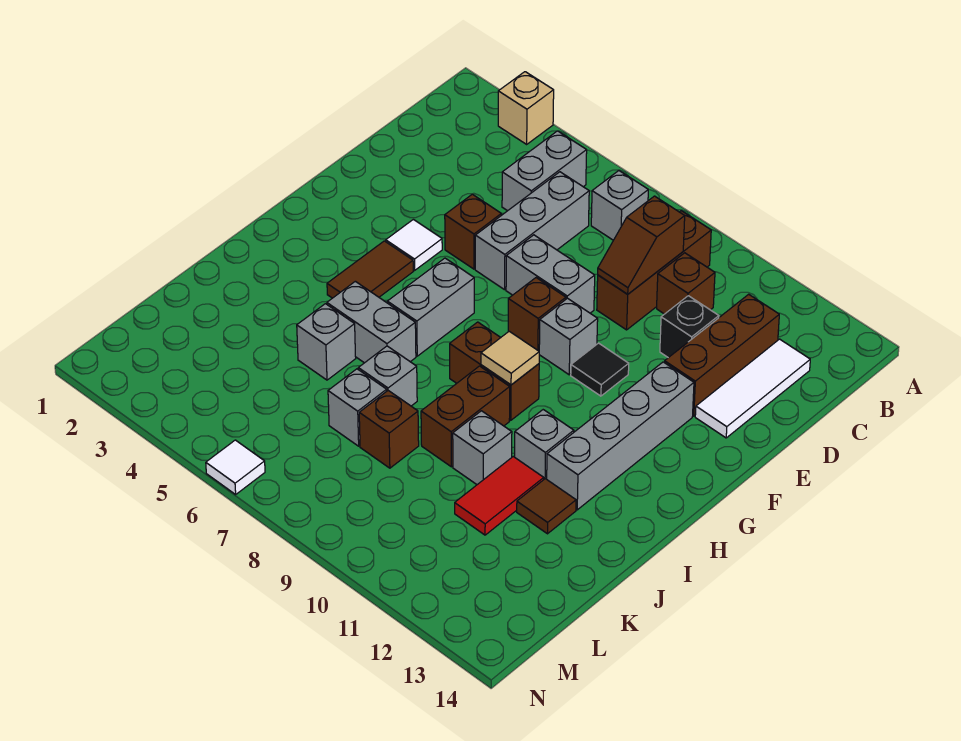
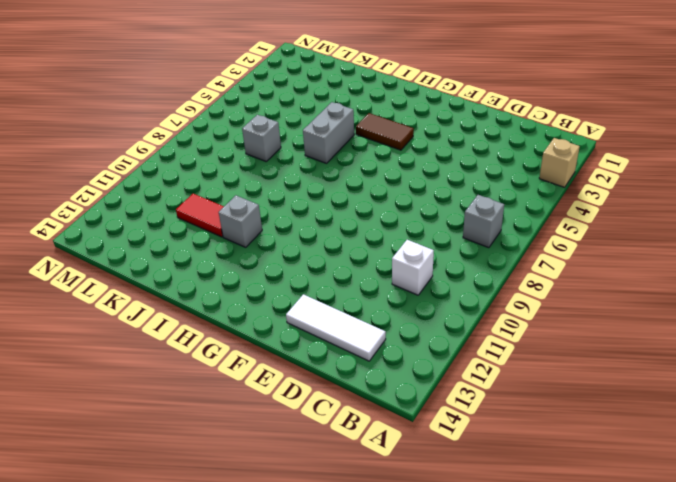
white 1x1 brick [392,240,434,295] -> brown 1x1 brick [657,253,715,314]
none -> grey 1x2 brick [502,131,587,211]
none -> brown 1x3 brick [597,211,711,330]
none -> grey 1x3 brick [475,172,589,290]
none -> brown 1x3 brick [664,294,779,416]

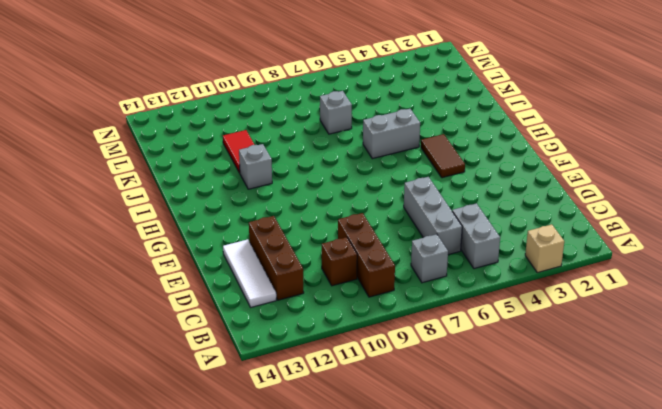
none -> black 1x1 brick [660,296,719,358]
none -> brown 1x1 brick [445,194,501,269]
none -> grey 1x2 brick [506,235,595,313]
none -> white 1x1 tile [386,219,442,270]

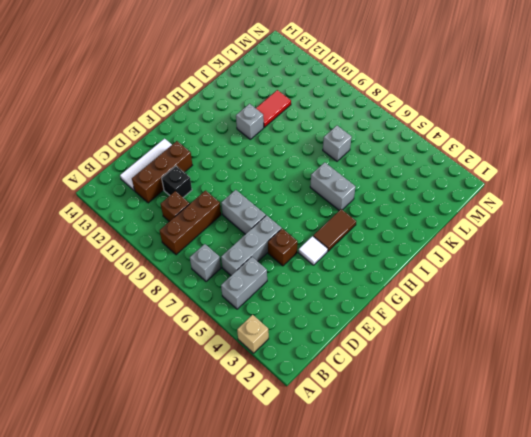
none -> brown 1x1 brick [508,278,566,351]
none -> grey 1x1 brick [539,298,598,375]
none -> black 1x1 tile [571,343,629,396]
none -> grey 1x4 brick [547,362,694,510]

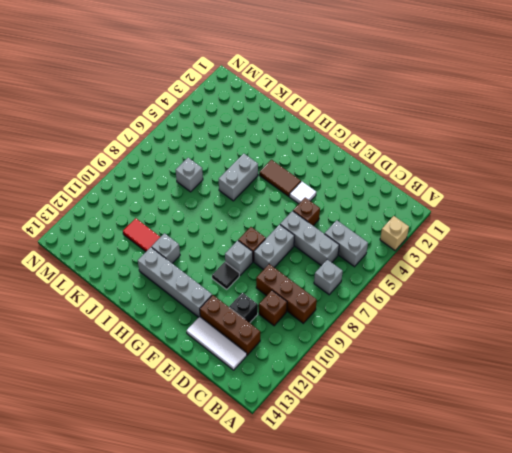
none -> grey 1x2 brick [387,258,474,356]
none -> brown 1x2 brick [450,322,539,420]
none -> brown 1x2 brick [421,366,510,467]
none -> grey 1x1 brick [297,304,356,380]

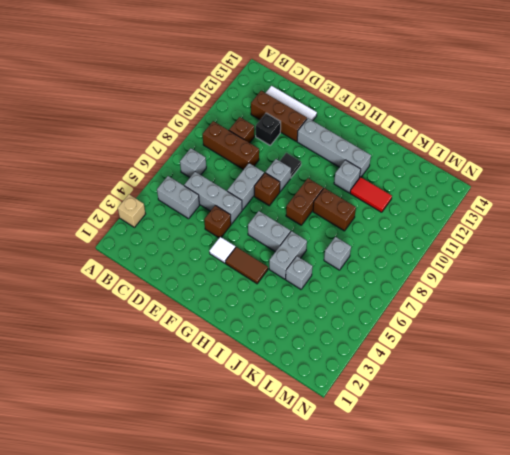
none -> grey 1x1 brick [358,346,417,406]
none -> grey 1x1 brick [453,411,512,485]
none -> brown 1x1 tile [517,479,576,534]
none -> brown 1x1 brick [359,391,419,468]

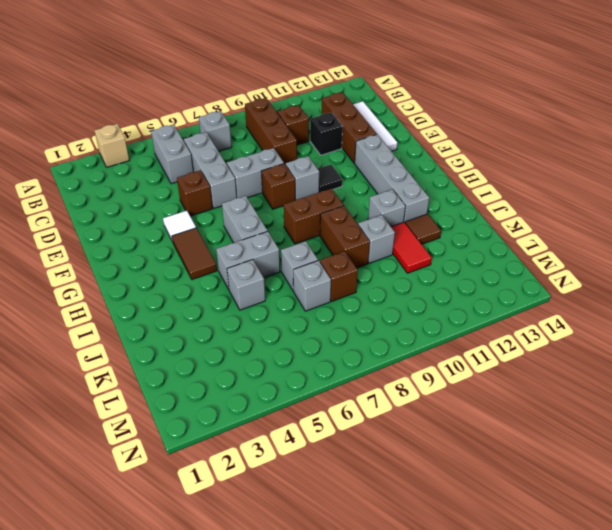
none -> white 1x1 tile [206,440,265,494]
none -> brown 1x2 slope [598,196,685,294]
none -> tan 1x1 tile [481,331,539,385]

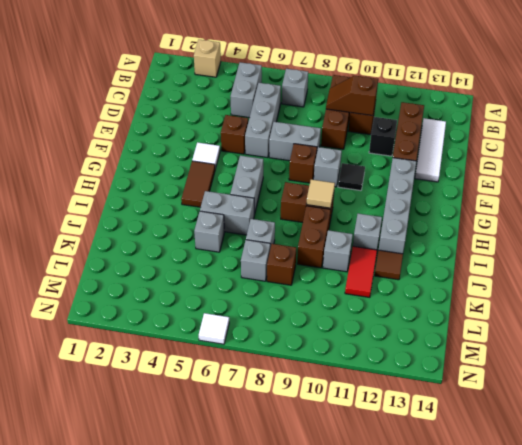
brown 1x2 slope [326,76,378,116] -> brown 1x2 slope turned to [598,196,685,294]

